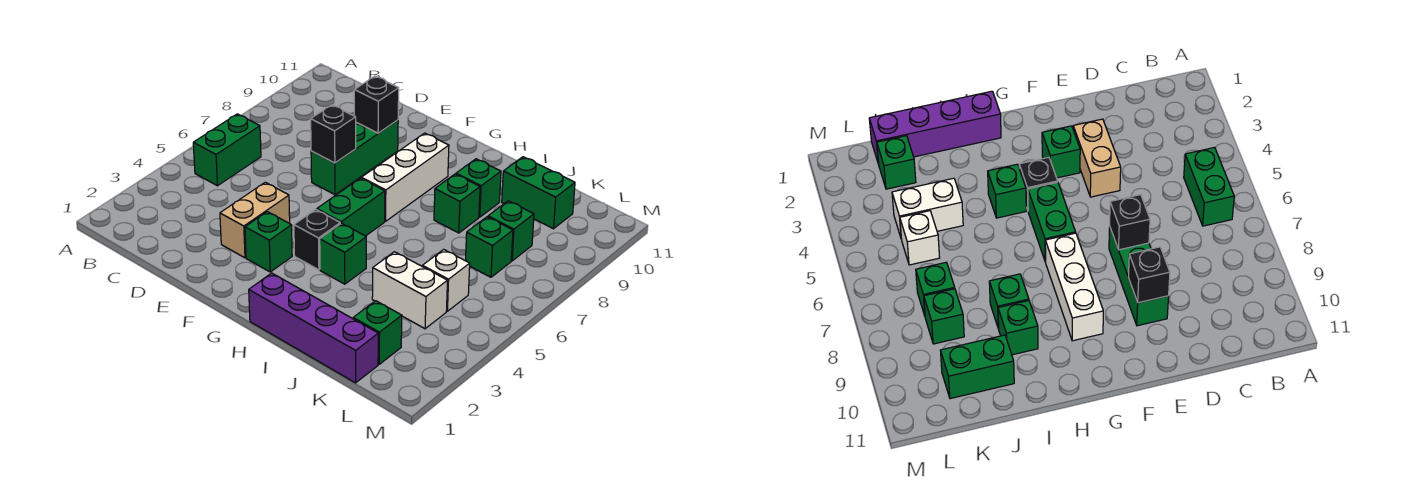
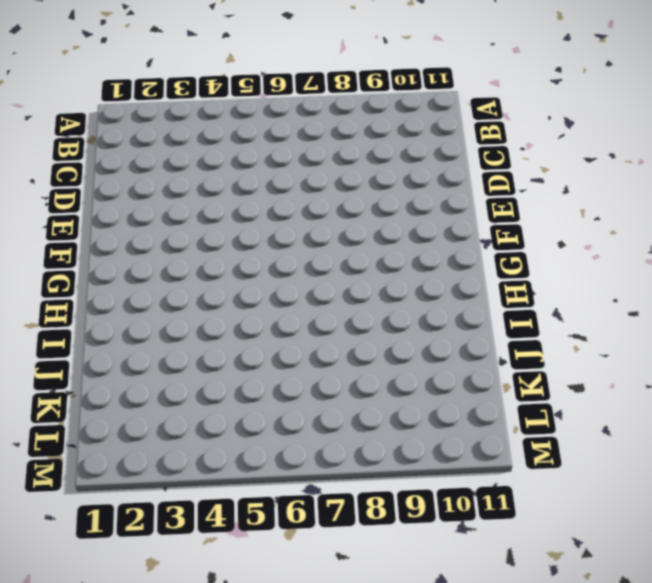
none -> green 1x2 brick [193,114,261,186]
none -> tan 1x2 brick [220,182,290,258]
none -> green 1x3 brick [311,120,398,195]

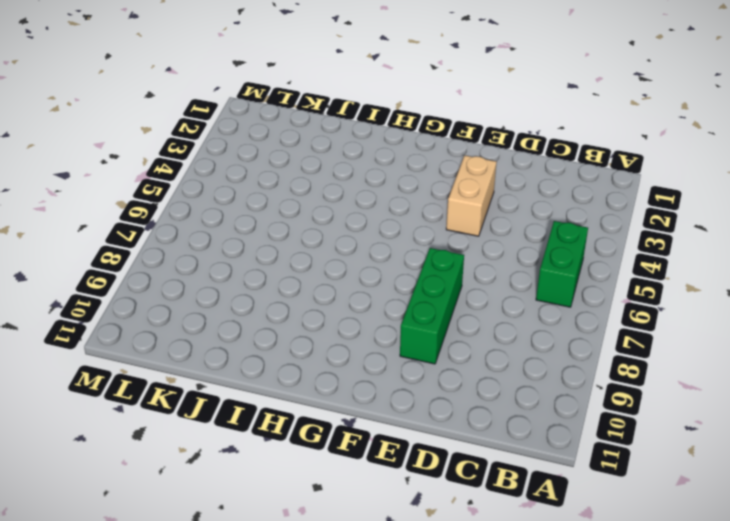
none -> green 1x1 brick [245,212,292,272]
none -> black 1x1 brick [294,209,340,270]
none -> green 1x2 brick [317,178,385,236]

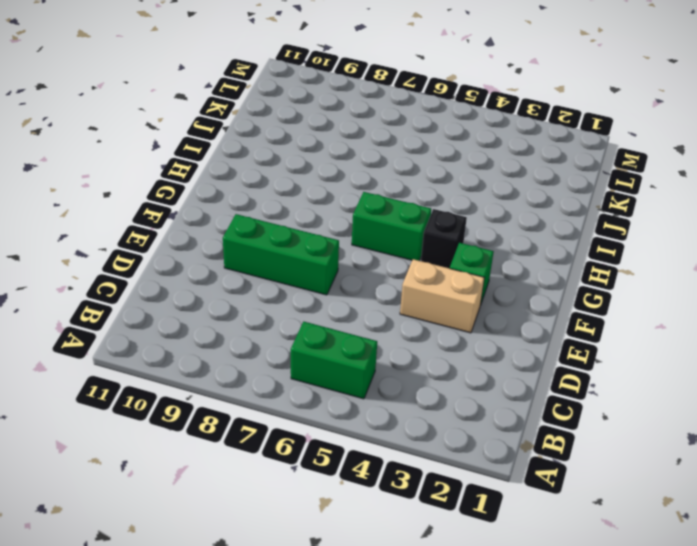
none -> white 1x3 brick [361,133,449,221]
none -> purple 1x4 brick [249,273,378,383]
none -> green 1x1 brick [320,223,366,284]

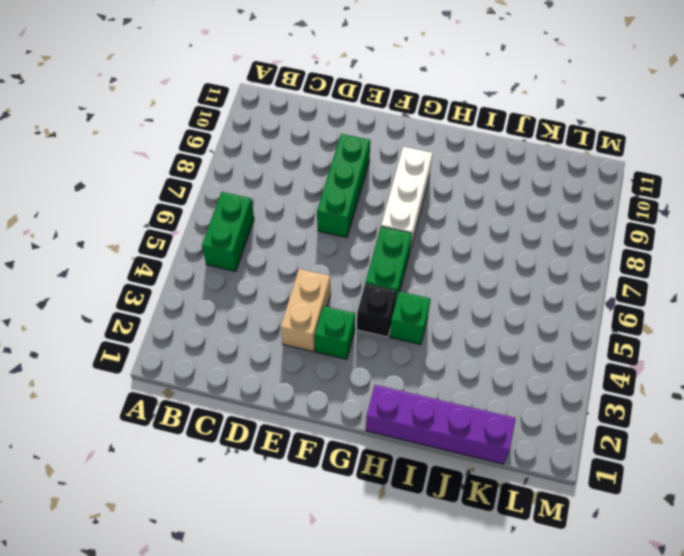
none -> green 1x1 brick [434,174,480,233]
none -> green 1x1 brick [456,159,501,217]
none -> white 1x2 brick [372,252,447,329]

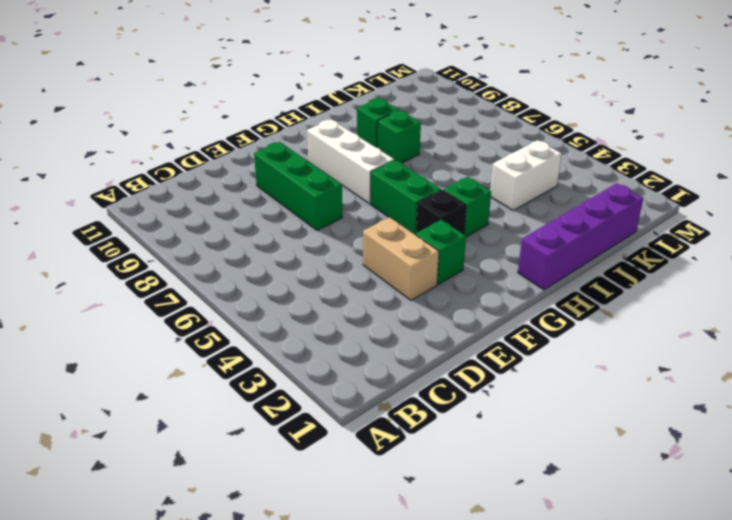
none -> green 1x2 brick [193,114,261,186]
none -> green 1x2 brick [502,157,575,229]
none -> green 1x1 brick [353,301,402,364]

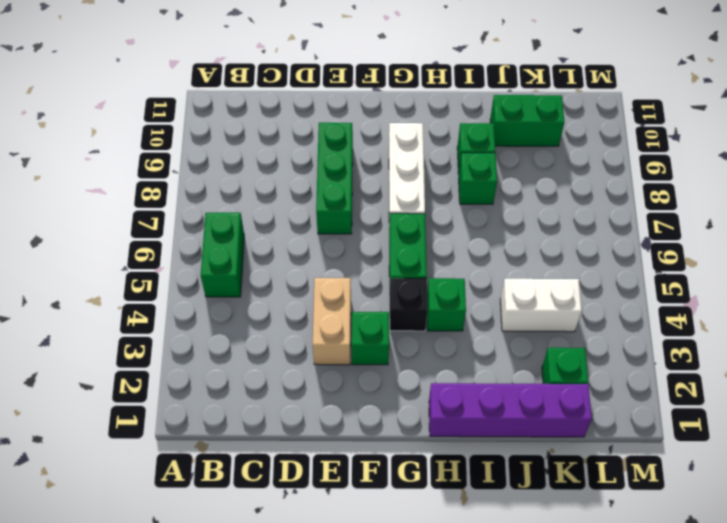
none -> white 1x1 brick [422,249,470,311]
none -> green 1x1 brick [465,217,513,277]
none -> green 1x1 brick [488,201,534,261]

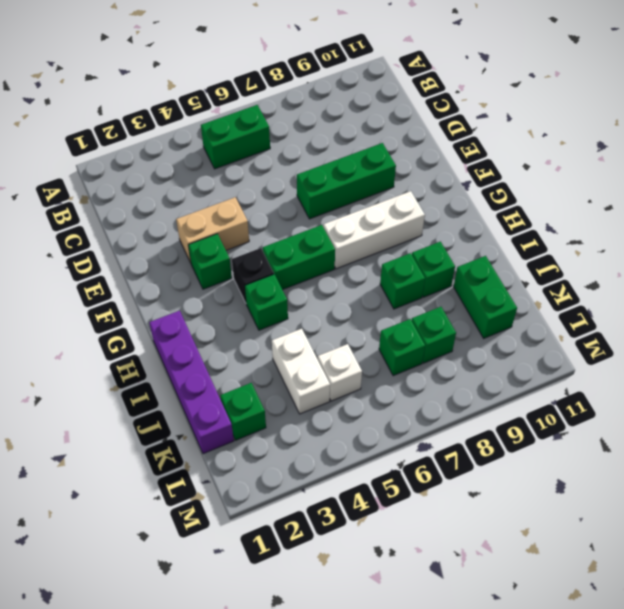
none -> black 1x1 brick [311,105,356,163]
none -> black 1x1 brick [354,76,399,133]

